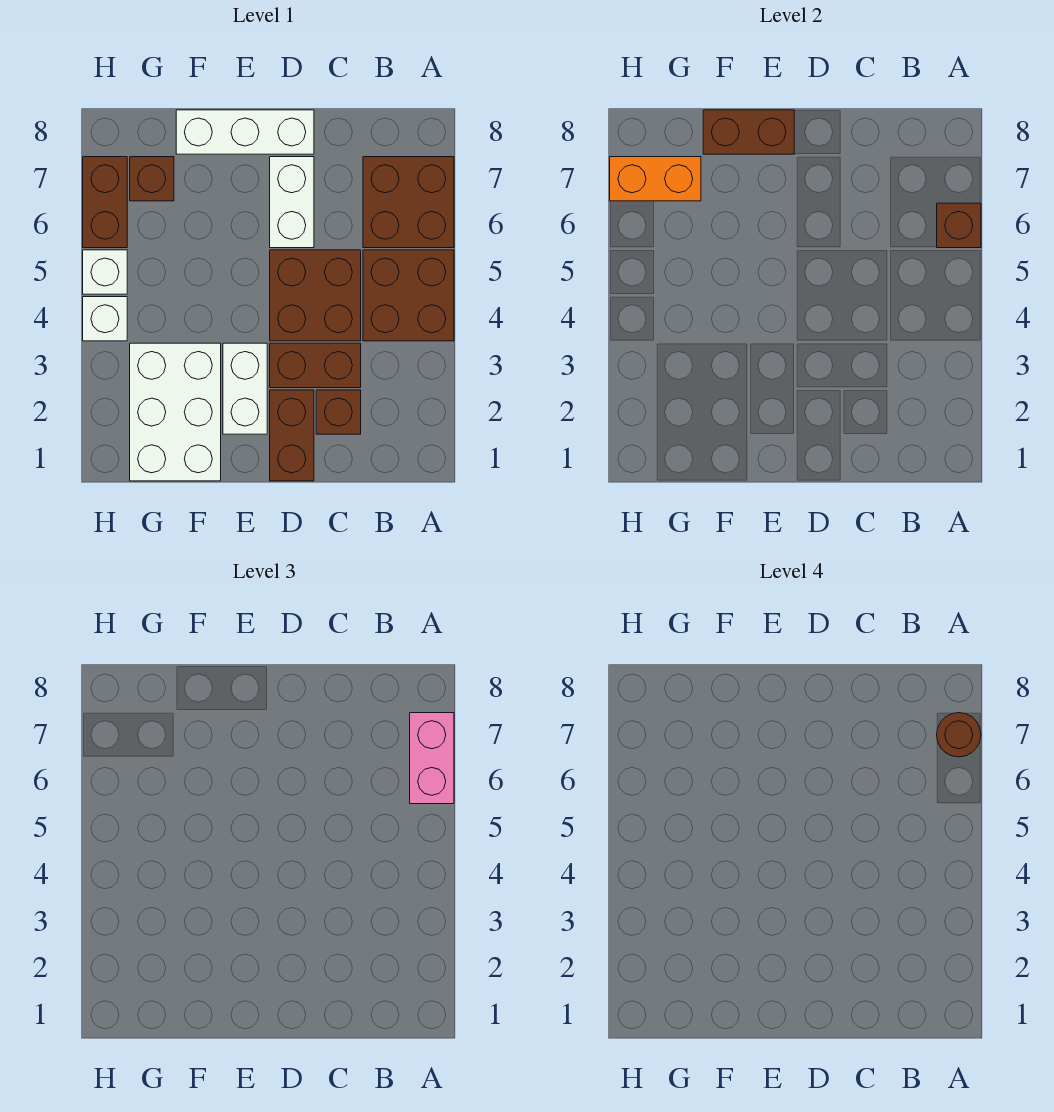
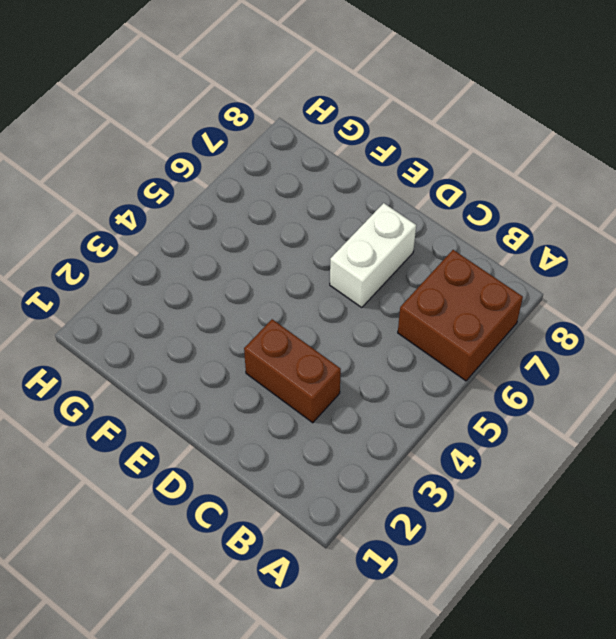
none -> brown 2x2 brick [363,250,454,341]
none -> brown 1x1 brick [316,390,361,434]
none -> brown 2x2 brick [270,250,361,341]

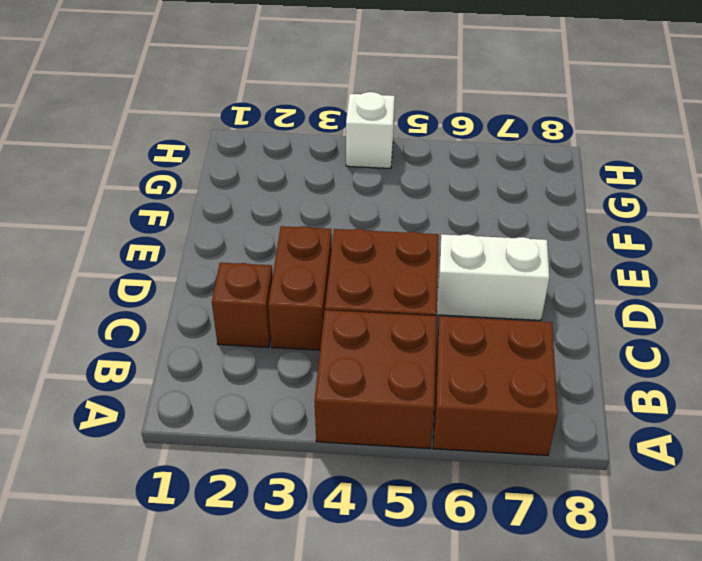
none -> brown 1x2 brick [270,390,314,481]
none -> white 1x3 brick [176,110,314,154]
none -> white 1x2 brick [223,343,267,434]

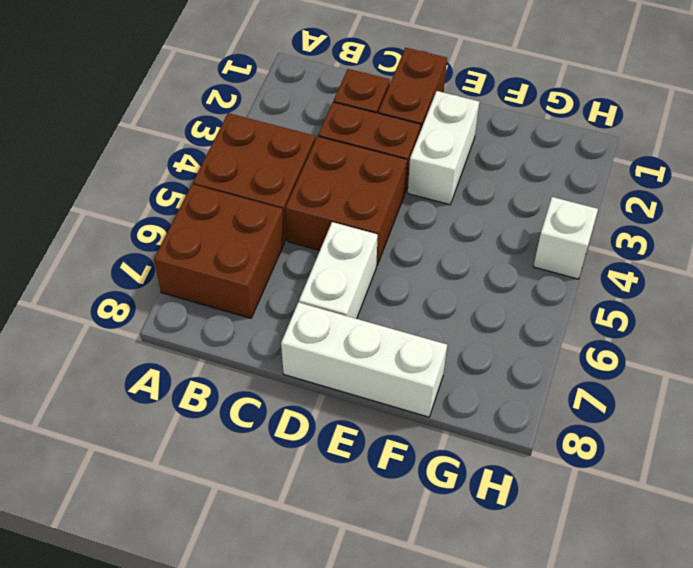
none -> white 2x3 brick [130,343,221,481]
none -> brown 1x1 brick [130,157,174,201]
none -> white 1x1 brick [83,250,127,294]

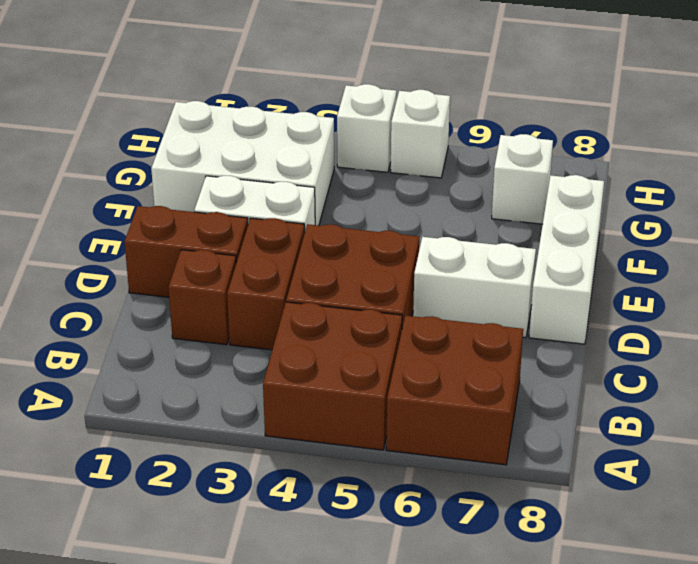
white 1x1 brick [492,134,553,224] -> brown 1x1 brick [130,157,174,201]
none -> brown 1x2 brick [83,157,127,248]
none -> brown 1x1 brick [937,203,981,248]
none -> brown 1x2 brick [703,110,794,154]

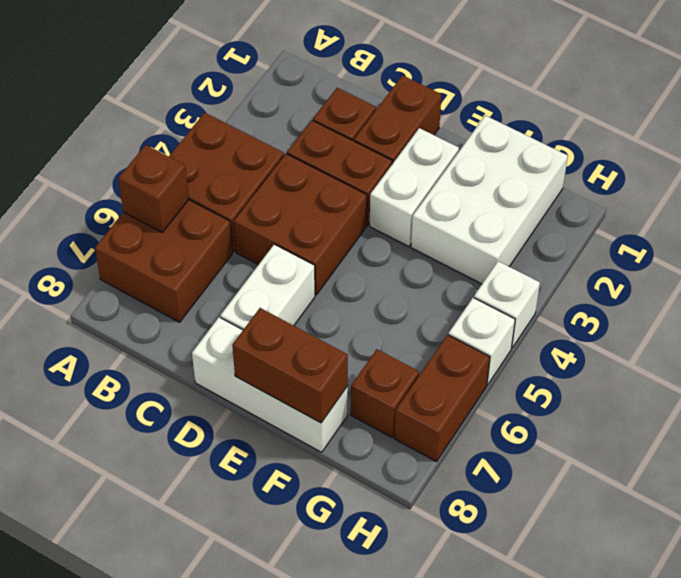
none -> orange 1x2 brick [610,157,701,201]
none -> pink 1x2 brick [410,713,454,804]
none -> brown 1x1 round brick [937,713,981,757]

